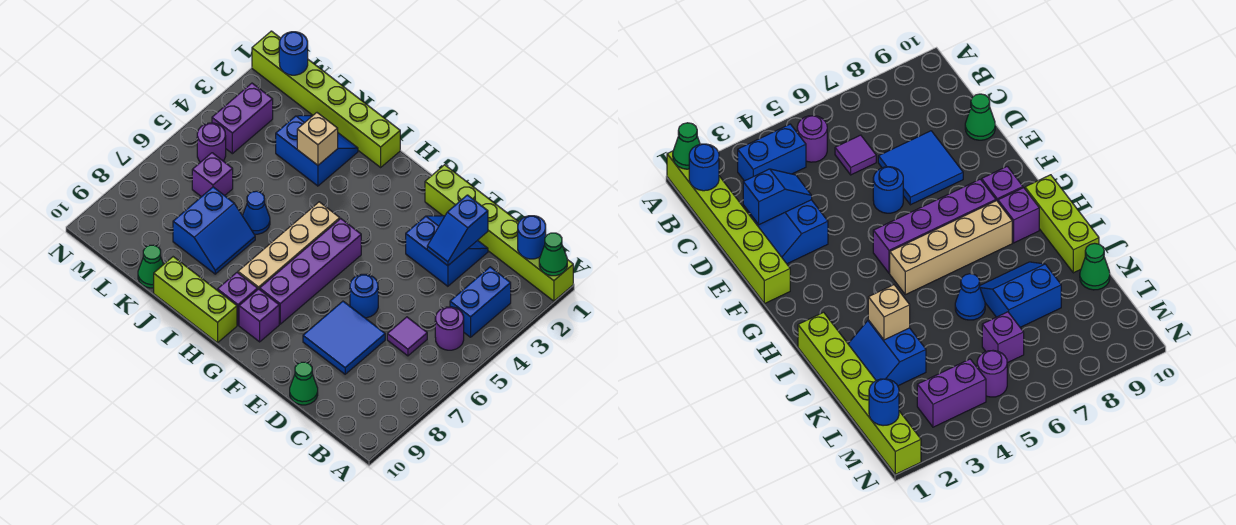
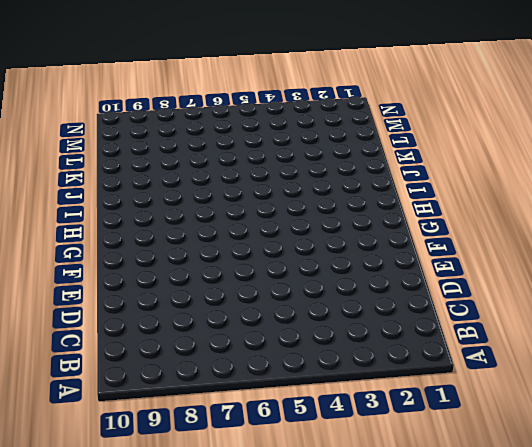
none -> lime 1x6 brick [425,165,573,301]
none -> blue 1x2 brick [450,267,511,337]
none -> purple 1x1 round brick [435,307,464,350]

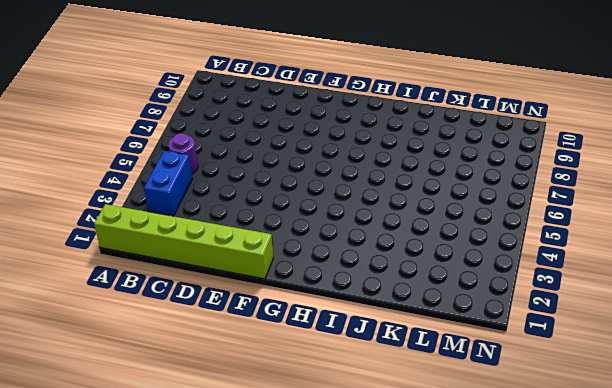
none -> purple 1x1 tile [387,317,427,356]
none -> blue 2x2 slope [406,216,488,286]
none -> blue 2x2 tile [303,301,385,374]

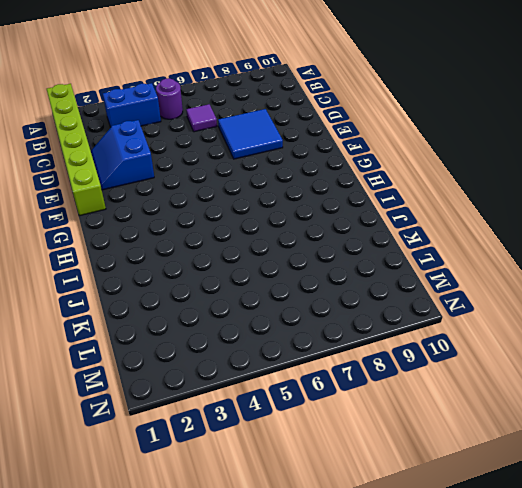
none -> green 1x1 cone [290,362,318,405]
none -> blue 1x1 round brick [350,274,378,318]
none -> purple 1x4 brick [260,219,361,324]

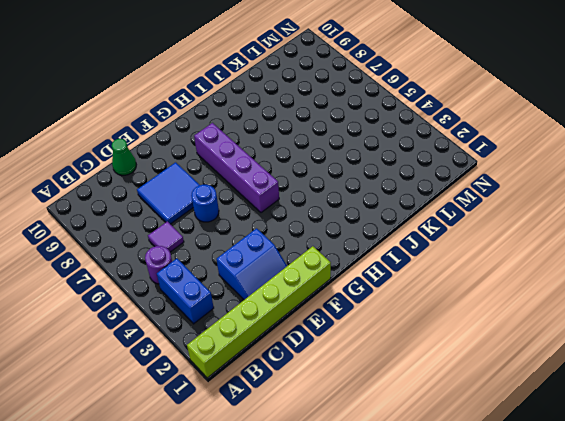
none -> purple 1x1 brick [239,289,279,342]
none -> tan 1x4 brick [238,202,340,289]
none -> purple 1x1 brick [217,273,258,325]

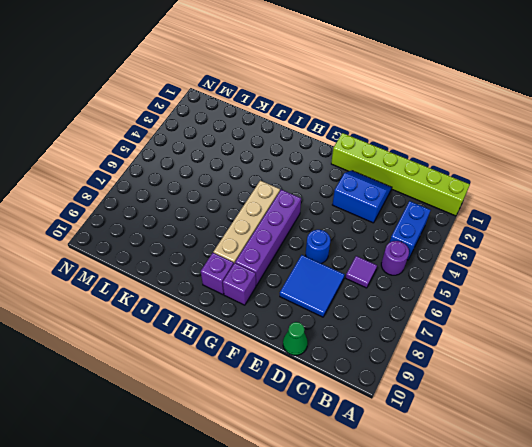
none -> lime 1x3 brick [154,257,237,343]
none -> lime 1x6 brick [252,31,400,167]
none -> blue 2x2 slope [276,116,358,186]

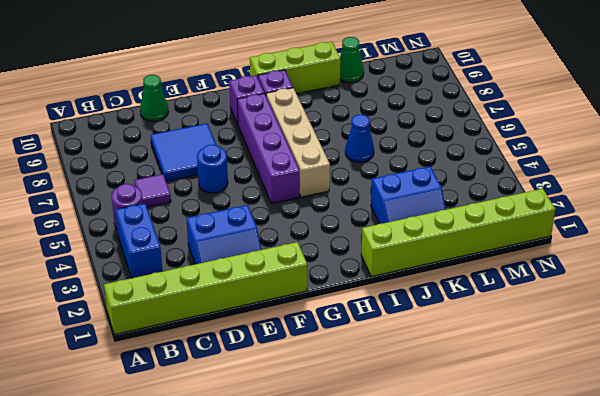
none -> blue 2x2 slope [173,187,255,274]
none -> purple 1x1 brick [192,153,233,197]
none -> purple 1x2 brick [212,83,273,154]

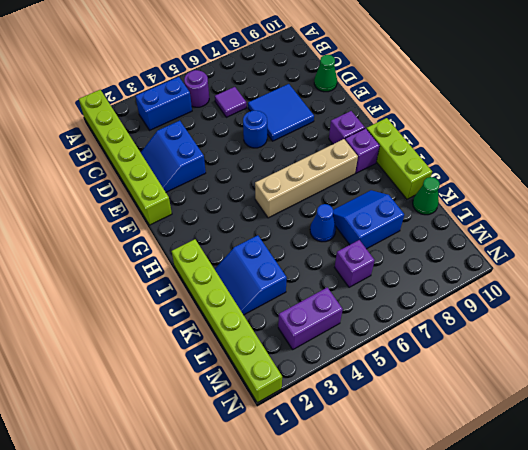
none -> purple 1x4 brick [260,219,361,324]
none -> purple 1x1 round brick [197,123,226,162]
none -> green 1x1 cone [539,233,567,276]

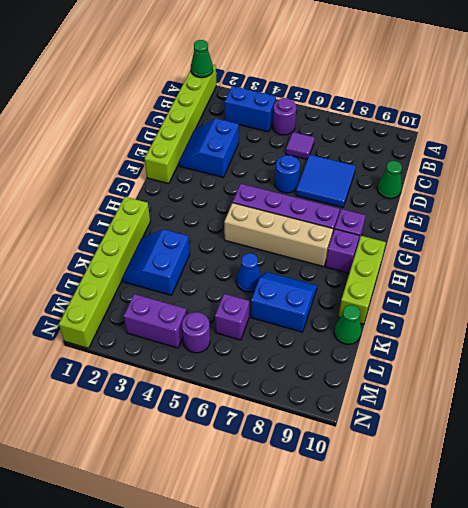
none -> blue 1x1 round brick [518,216,546,259]
none -> blue 1x2 slope [427,195,488,266]
none -> tan 1x1 brick [297,113,338,165]

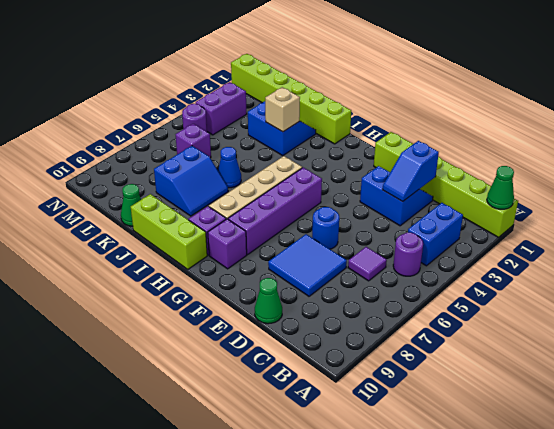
none -> blue 1x1 round brick [518,216,546,259]
none -> blue 1x1 round brick [279,32,308,75]

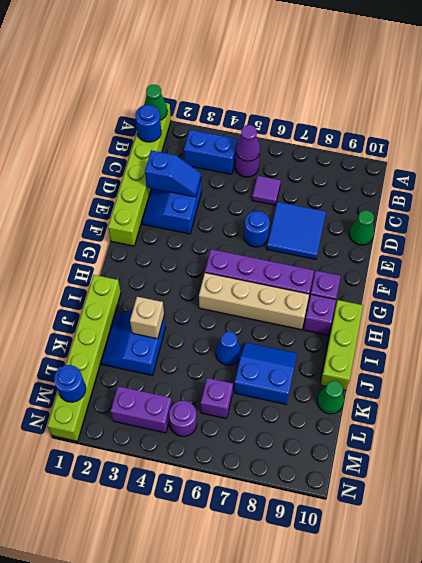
purple 1x1 cone [236,125,260,161] -> none

